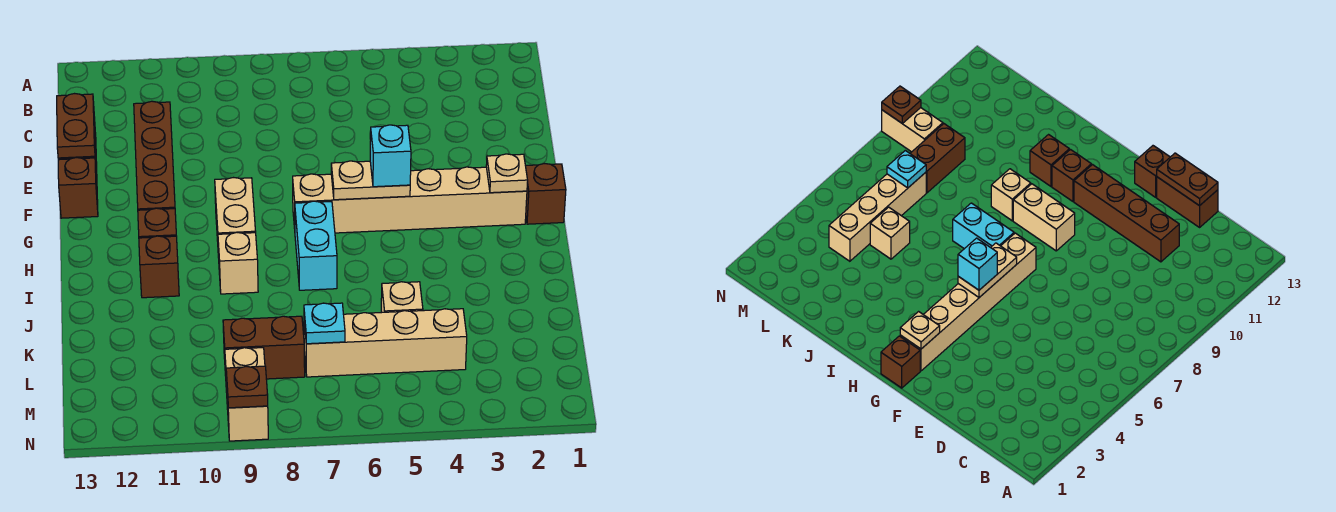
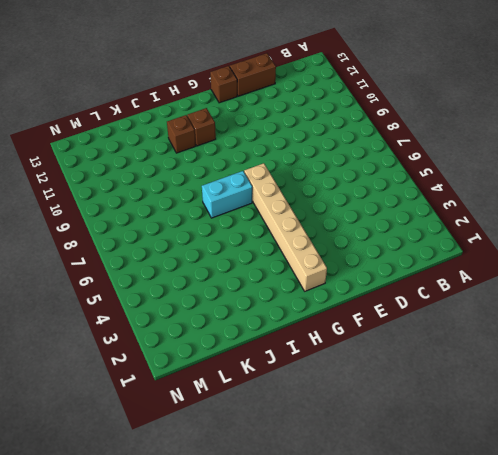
none -> brown 1x4 brick [134,101,175,210]
none -> brown 1x1 brick [526,164,566,224]
none -> tan 1x2 brick [215,178,256,258]

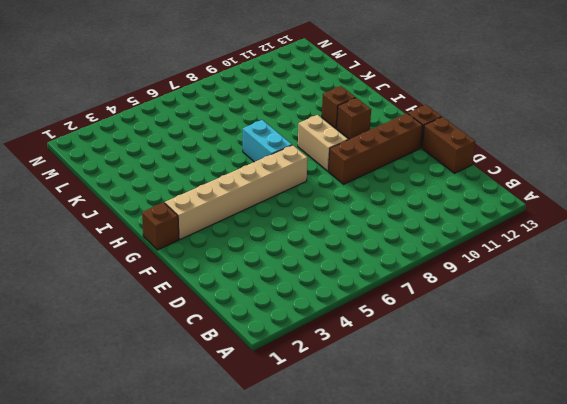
brown 1x4 brick [329,113,423,184] -> brown 1x4 brick turned to [134,101,175,210]
none -> tan 1x1 brick [218,232,258,294]
none -> tan 1x1 brick [381,282,423,313]
none -> tan 1x4 brick [304,309,467,377]

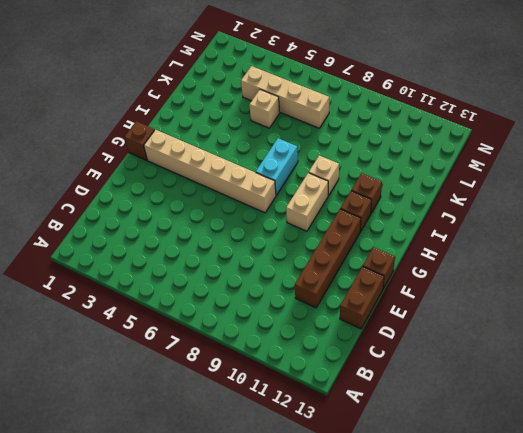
none -> brown 1x2 brick [223,316,305,379]
none -> tan 1x2 brick [225,348,268,441]
none -> brown 1x2 plate [57,94,95,158]

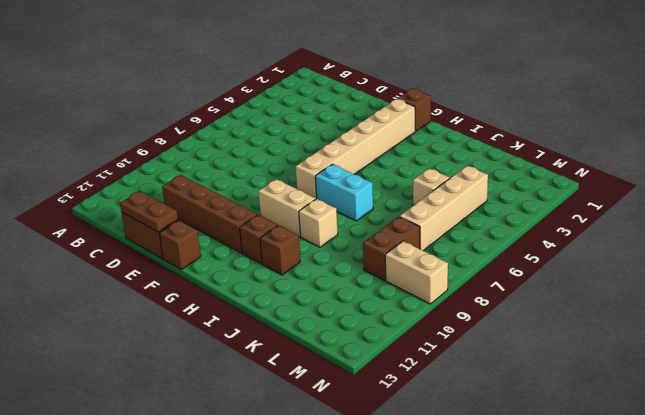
none -> tan 1x1 plate [486,154,528,193]
none -> tan 1x2 plate [331,161,410,200]
none -> cyan 1x1 plate [304,303,345,344]

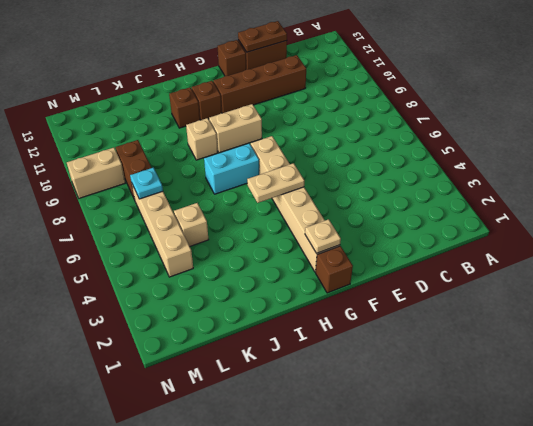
tan 1x2 plate [247,163,304,203] -> tan 1x2 plate turned to [331,161,410,200]
none -> brown 1x1 plate [226,366,268,408]
none -> cyan 1x1 brick [370,125,411,187]

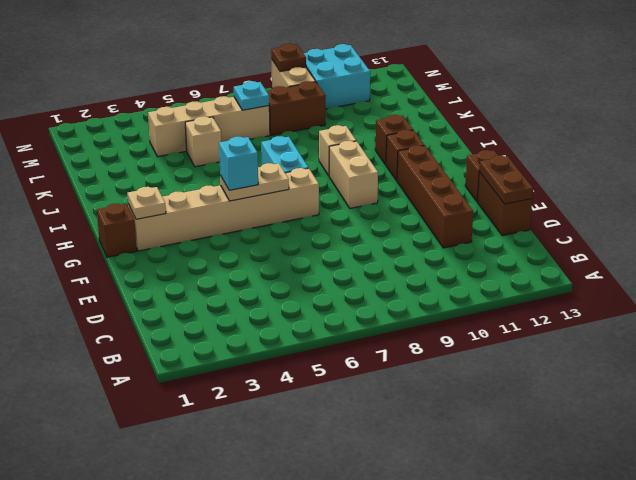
cyan 2x2 brick [304,44,370,109] -> none

